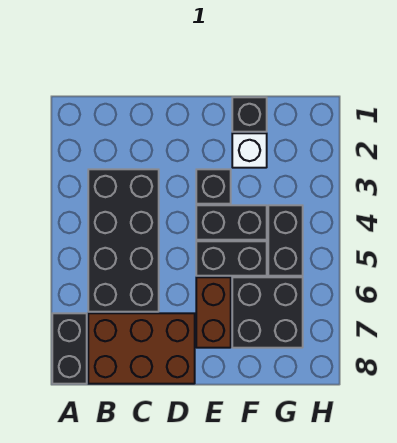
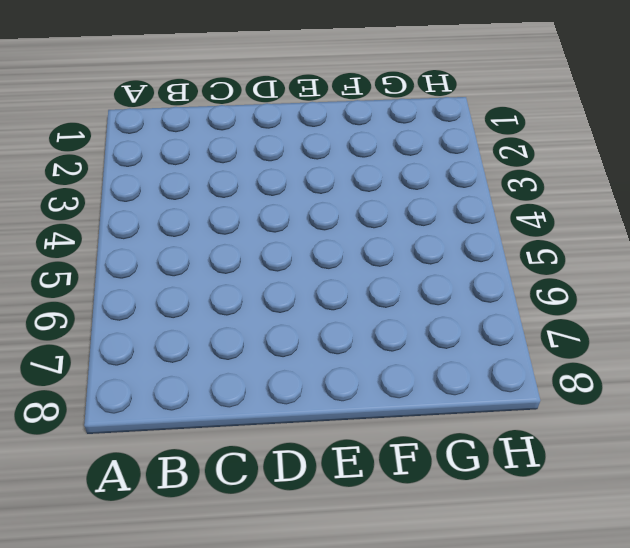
none -> black 1x2 brick [52,313,87,384]
none -> black 2x4 brick [88,169,159,312]

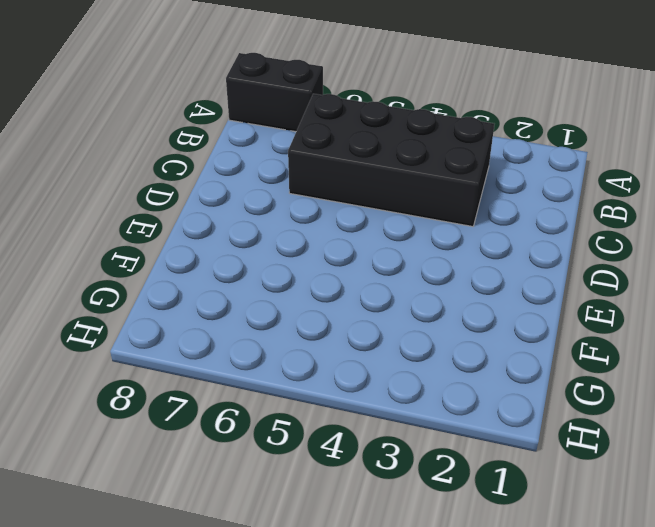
none -> brown 2x3 brick [88,313,195,384]
none -> black 1x1 brick [196,169,231,204]

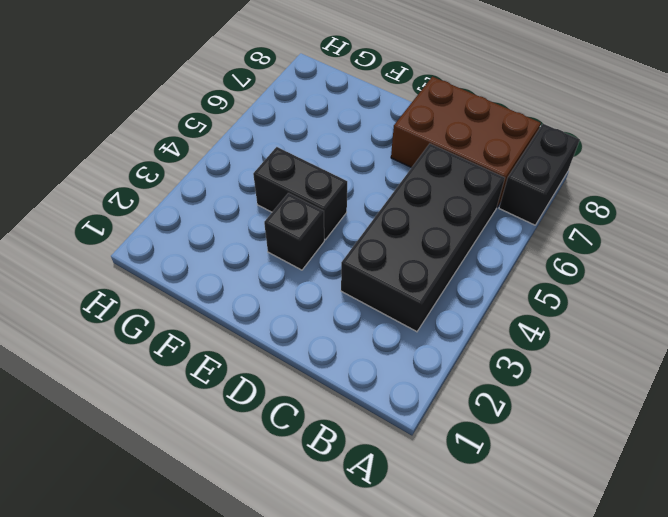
none -> black 1x2 brick [196,241,267,276]
none -> brown 1x2 brick [196,277,231,348]

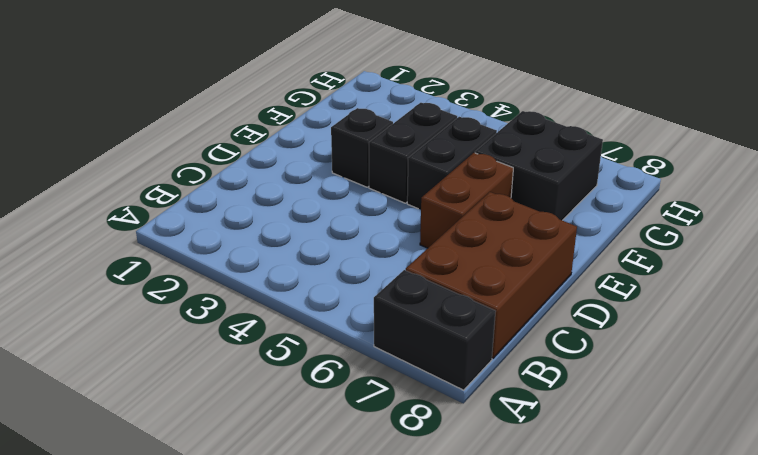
brown 1x2 brick [420,153,513,248] -> brown 1x2 brick turned to [196,277,231,348]
none -> black 2x4 brick [88,169,159,312]
none -> black 1x1 brick [232,97,267,132]

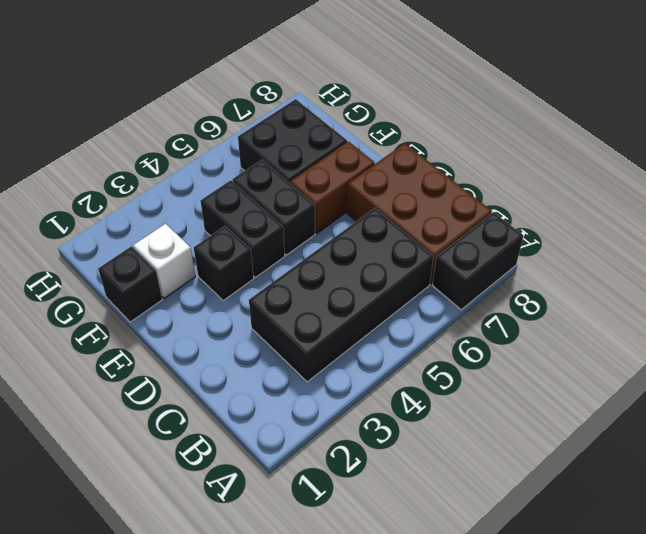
none -> black 1x2 brick [268,205,303,276]

